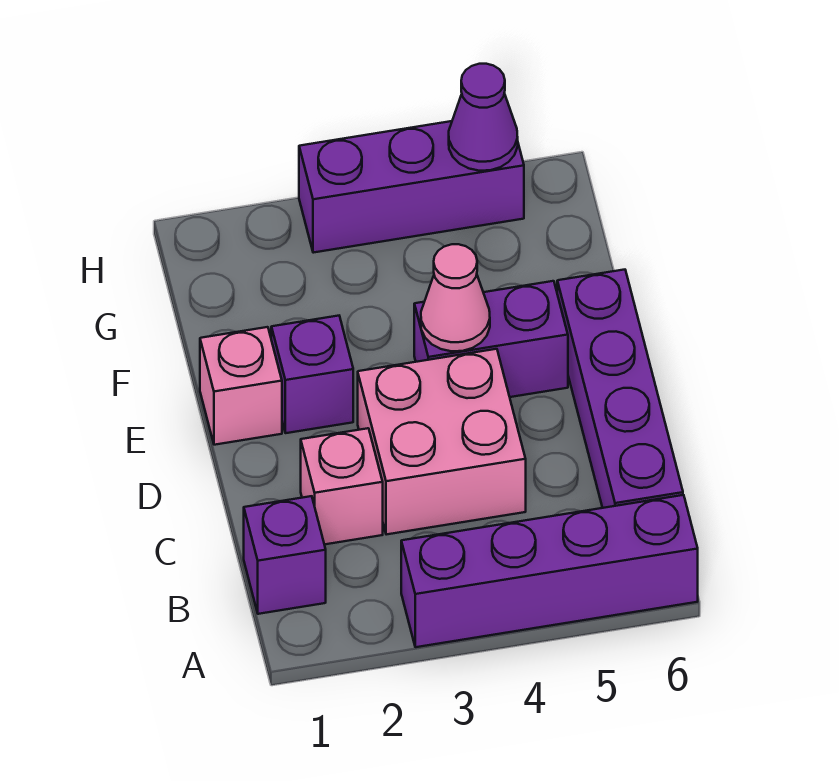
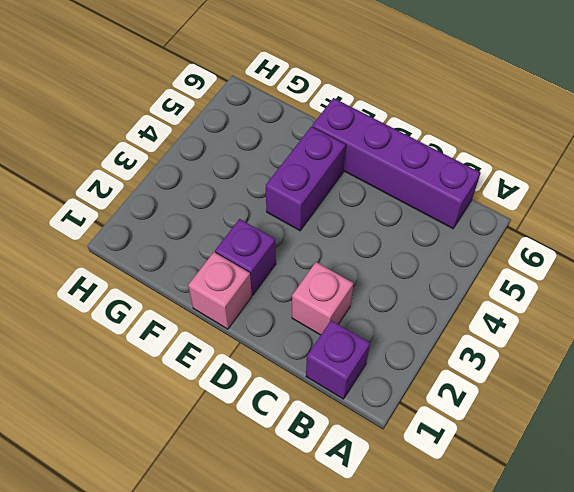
none -> purple 1x4 brick [401,495,698,647]
none -> pink 2x2 brick [358,349,526,535]

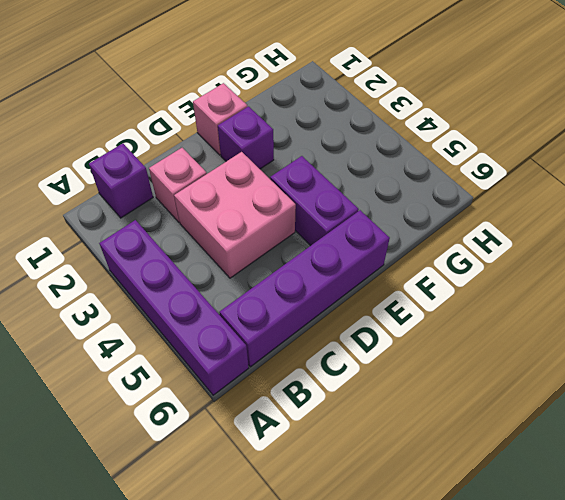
none -> purple 1x3 brick [299,121,524,253]
none -> pink 1x1 cone [421,244,490,351]

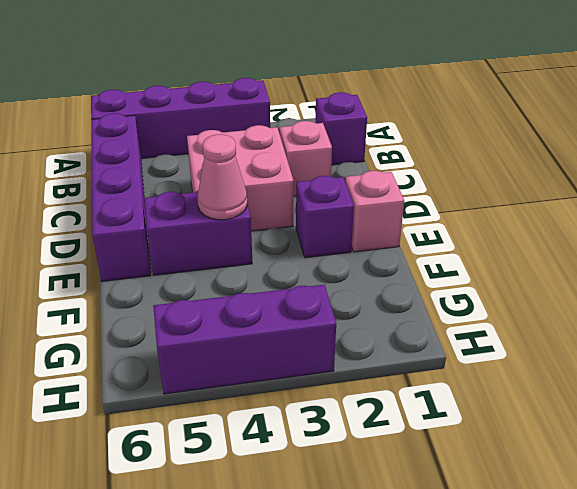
none -> purple 1x1 cone [449,64,518,171]

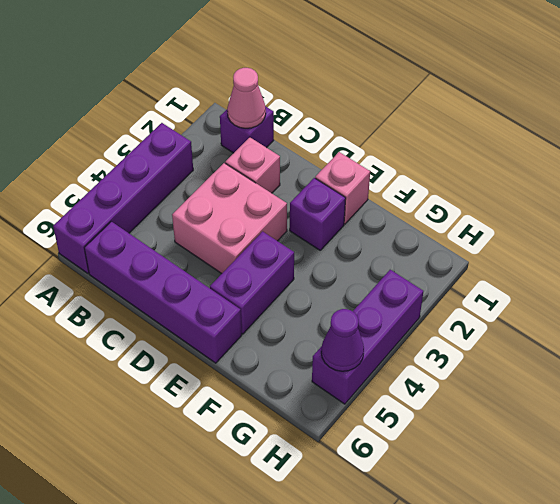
pink 1x1 cone [227,68,266,128] -> pink 1x1 cone moved to [421,244,490,351]

